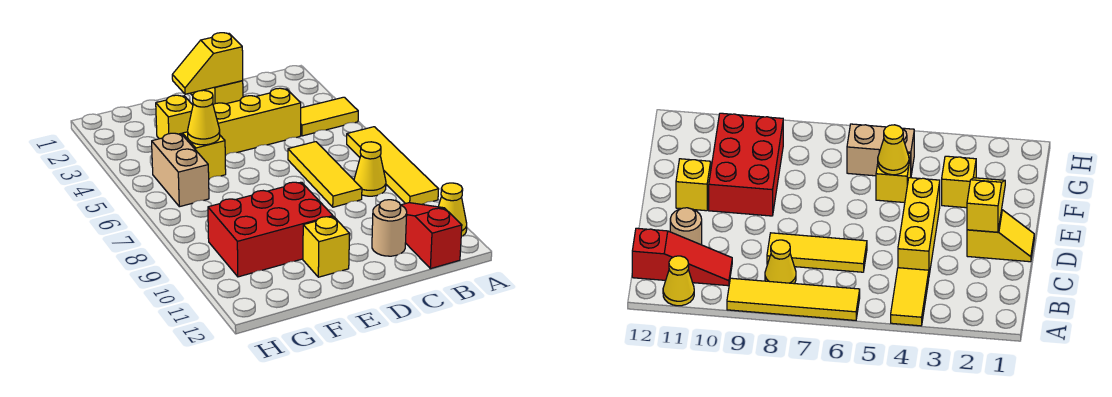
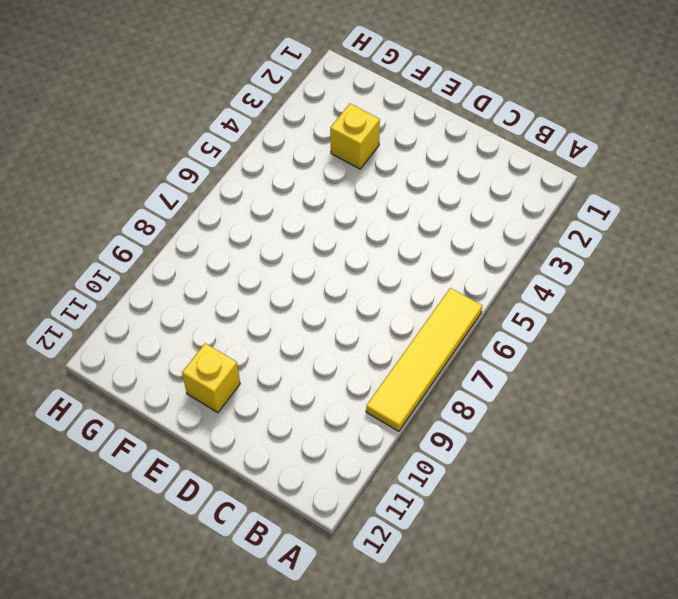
none -> yellow 1x2 tile [301,97,358,136]
none -> yellow 1x1 cone [438,183,467,237]
none -> yellow 1x1 cone [354,142,386,196]

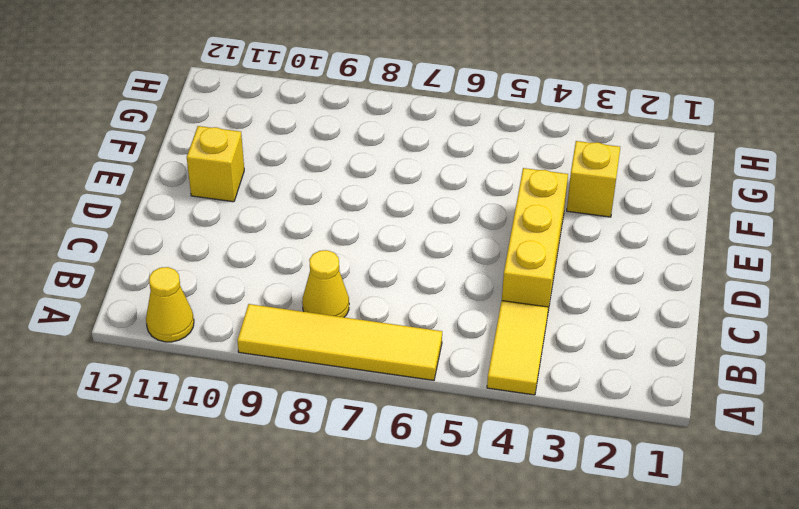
none -> red 1x3 slope [402,203,462,269]
none -> yellow 1x3 tile [288,142,362,207]
none -> tan 1x1 round brick [372,200,407,256]

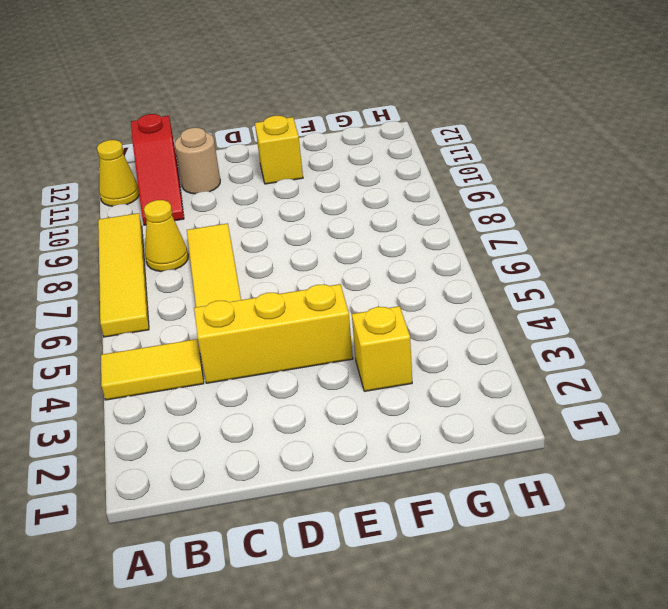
none -> yellow 1x2 slope [190,81,243,104]
none -> red 2x3 brick [208,182,333,277]
none -> yellow 1x1 brick [182,132,226,179]

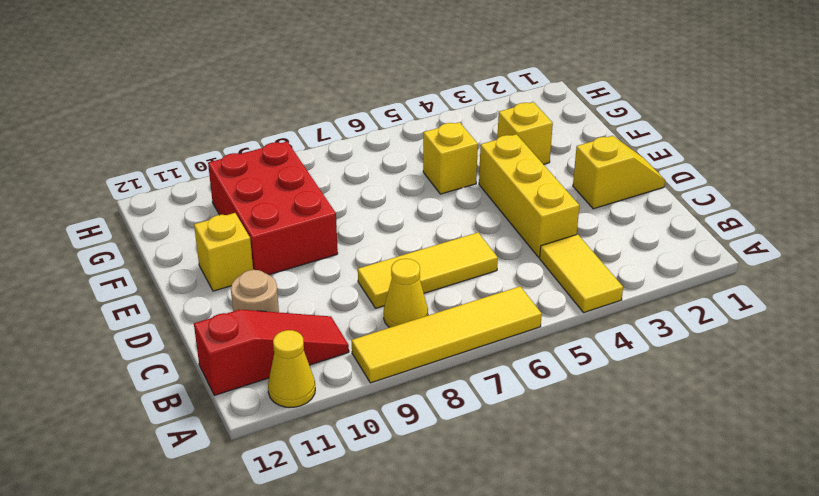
none -> tan 1x2 brick [152,133,209,207]
none -> yellow 1x2 slope [172,33,243,94]
none -> yellow 1x1 cone [188,90,220,145]

